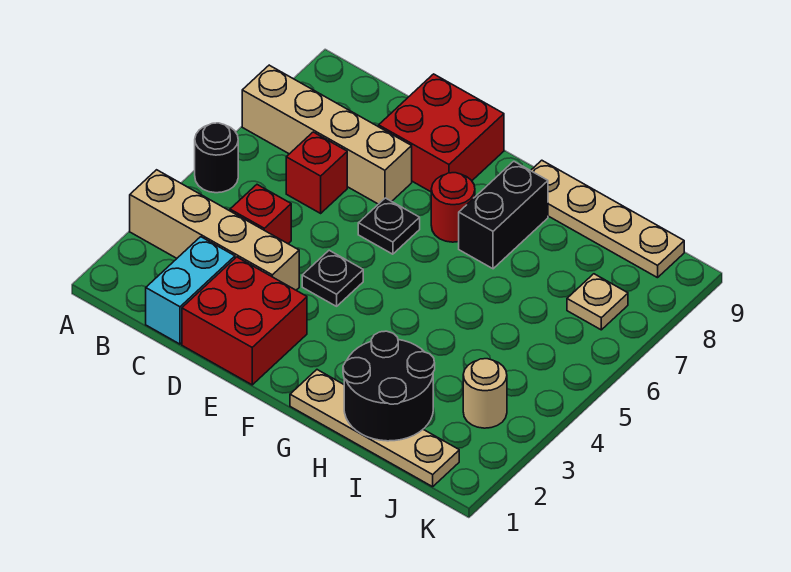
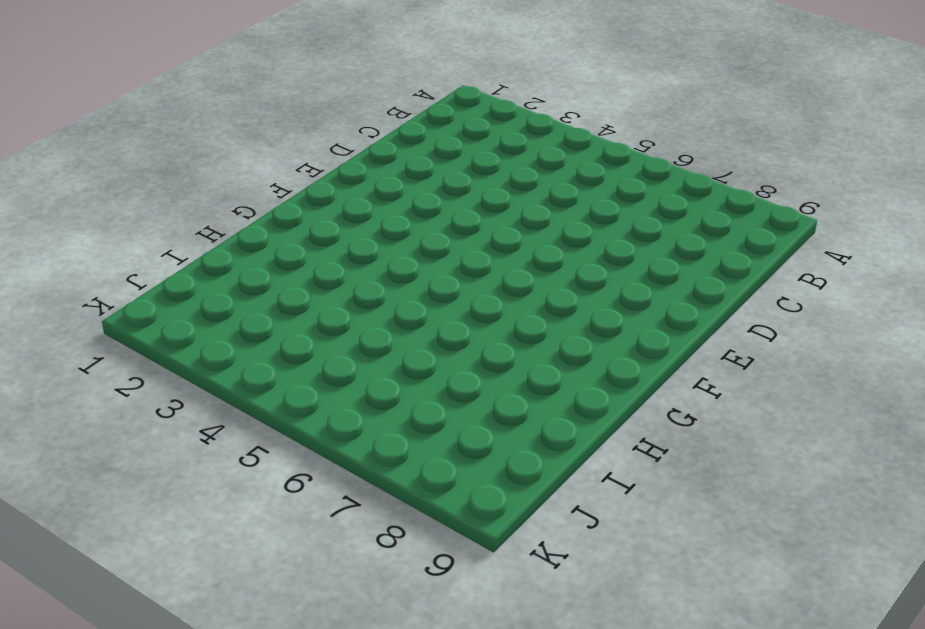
none -> tan 1x4 brick [130,170,299,290]
none -> black 1x1 round brick [195,123,238,193]
none -> tan 1x4 brick [242,65,412,204]

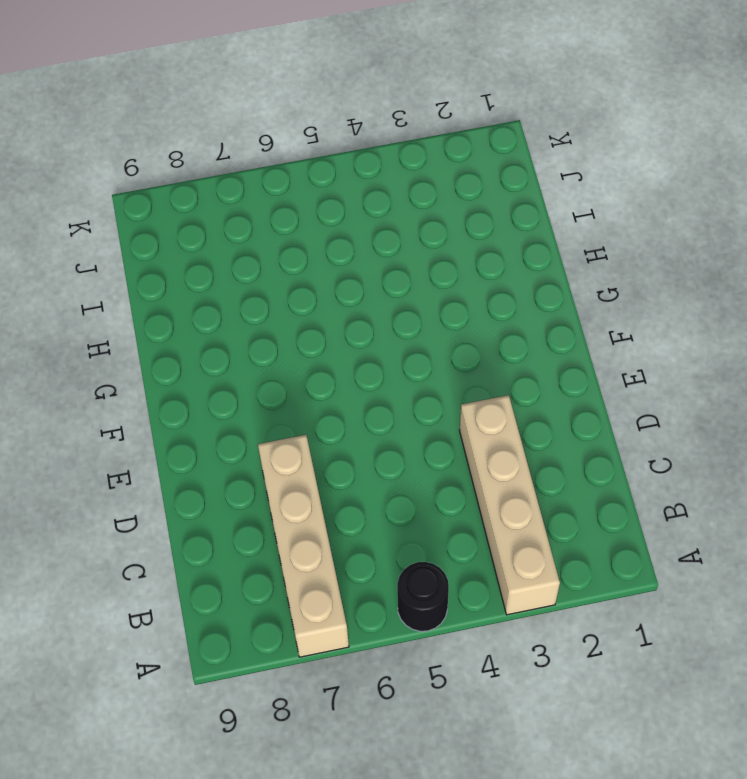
none -> cyan 1x2 brick [146,237,235,344]
none -> red 1x1 brick [230,185,291,244]
none -> red 1x1 brick [286,132,347,213]

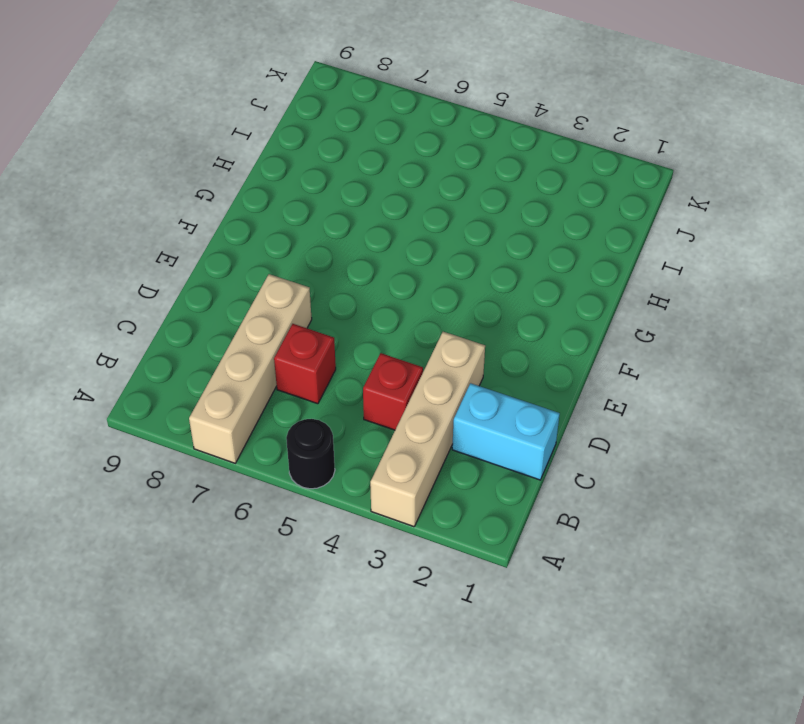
none -> red 2x2 brick [182,257,307,385]
none -> red 2x2 brick [379,74,504,192]
none -> black 1x1 plate [302,250,363,306]

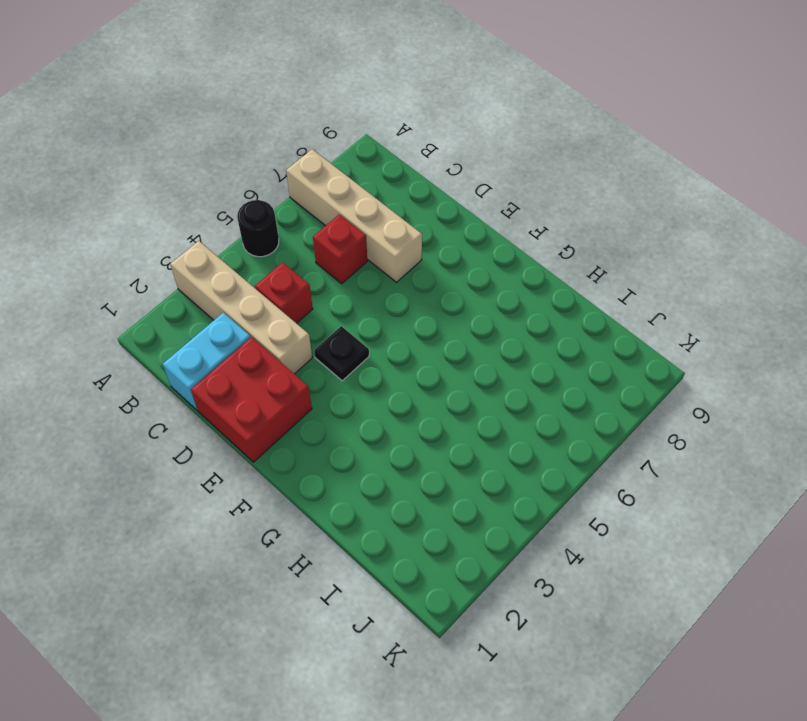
none -> red 2x2 brick [379,74,504,192]
none -> black 1x1 plate [358,198,420,254]
none -> red 1x1 round brick [431,173,475,242]

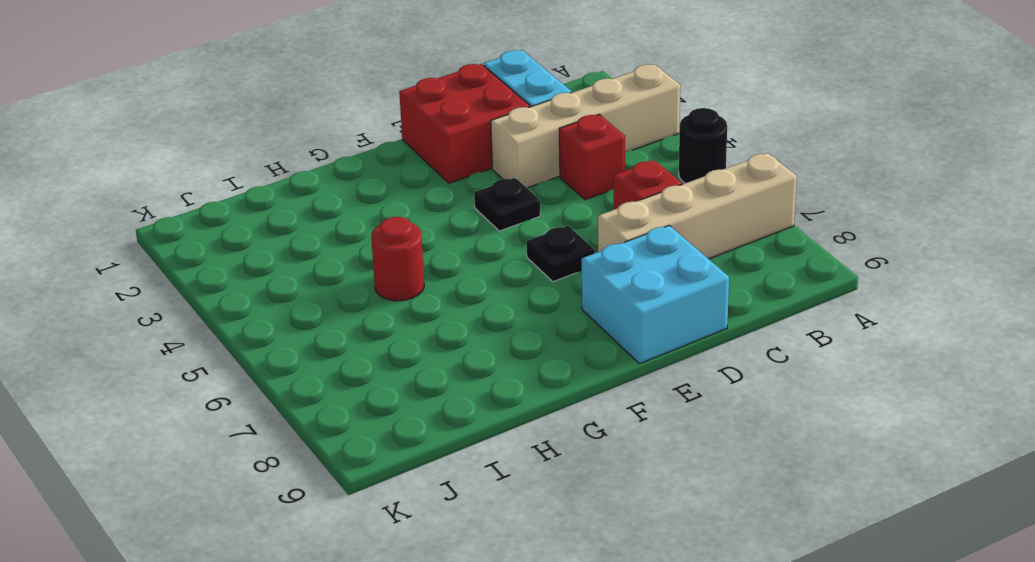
cyan 2x2 brick [582,226,729,364] -> red 2x2 brick [379,74,504,192]
red 1x1 round brick [371,217,424,301] -> red 1x1 round brick moved to [431,173,475,242]
none -> tan 1x4 plate [290,370,459,487]
none -> black 1x2 brick [459,161,548,269]
none -> tan 1x4 plate [531,160,684,278]

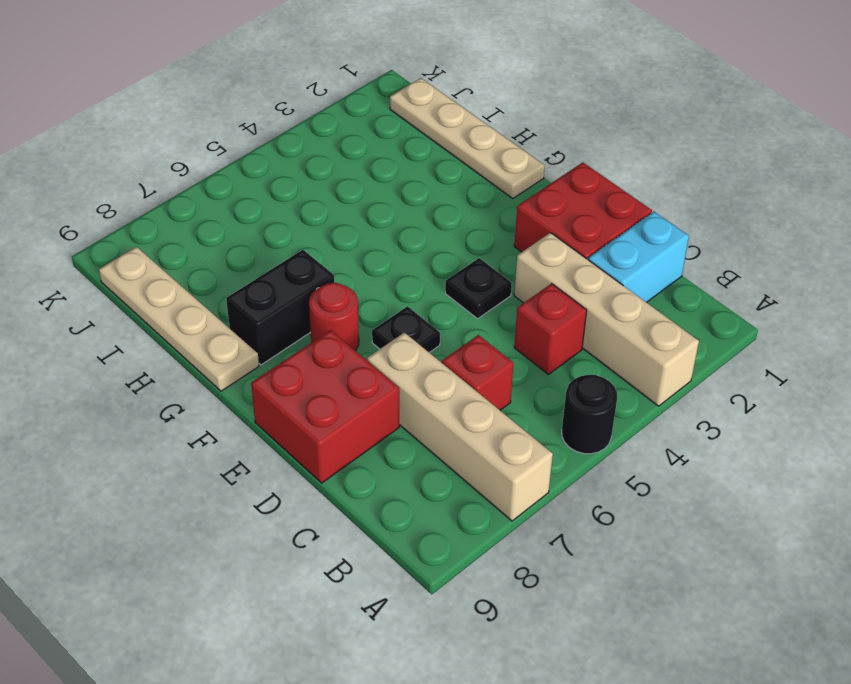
none -> tan 1x1 round brick [463,359,507,428]
none -> tan 1x1 plate [567,274,628,330]
none -> black 2x2 round brick [343,331,435,441]

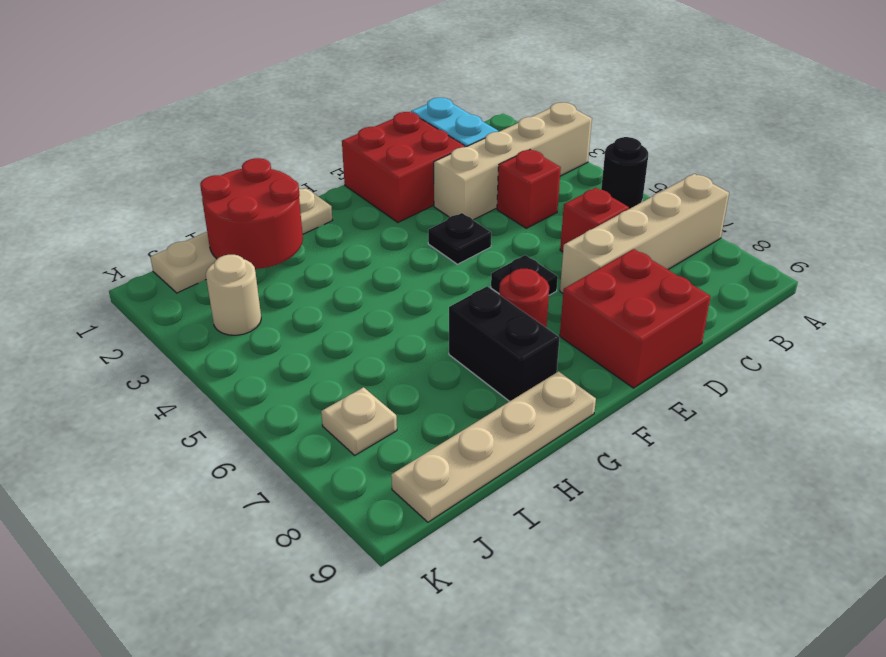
red 2x2 round brick [200,158,303,269] -> black 2x2 round brick [343,331,435,441]

